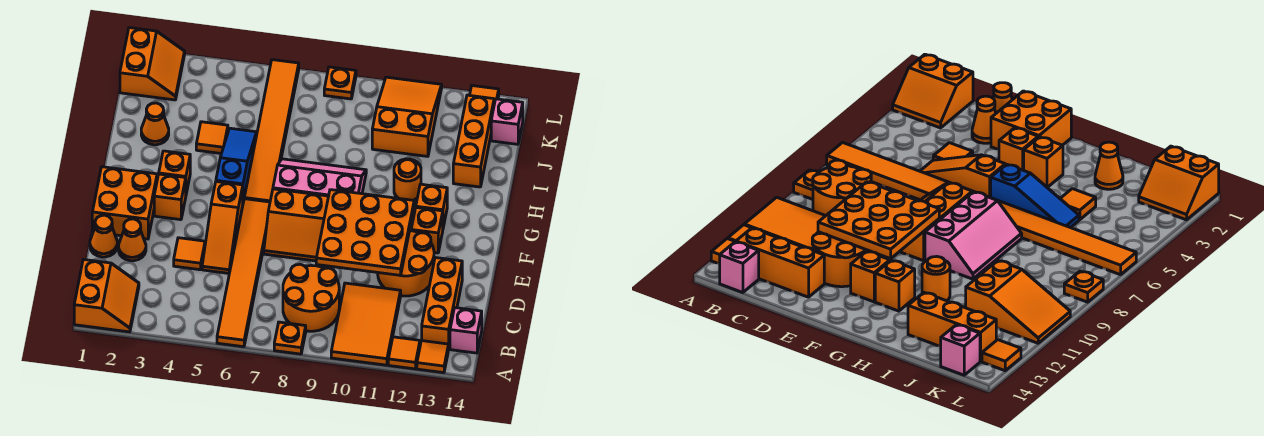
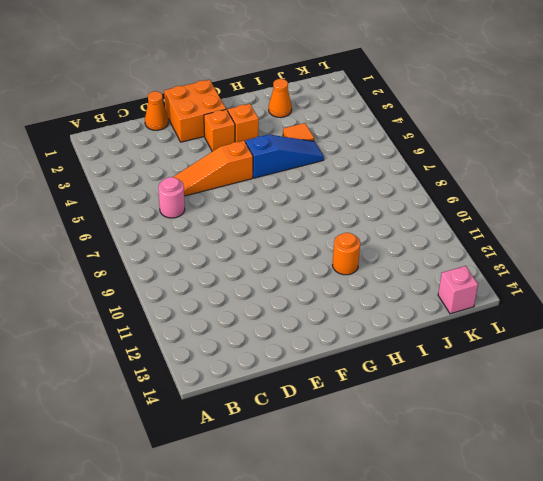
pink 1x1 round brick [158,177,185,218] -> orange 1x6 tile [217,199,270,347]
none -> orange 2x2 slope [74,259,139,332]
none -> orange 1x1 plate [274,322,306,354]
none -> orange 2x3 tile [331,283,401,365]
none -> orange 1x1 tile [388,337,420,369]

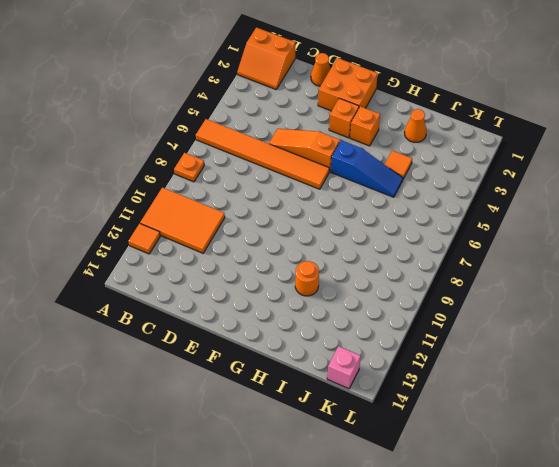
none -> orange 1x1 tile [417,341,449,373]
none -> orange 2x2 round brick [283,264,339,331]
none -> orange 1x3 brick [422,258,462,346]
none -> pink 1x1 brick [450,308,482,353]

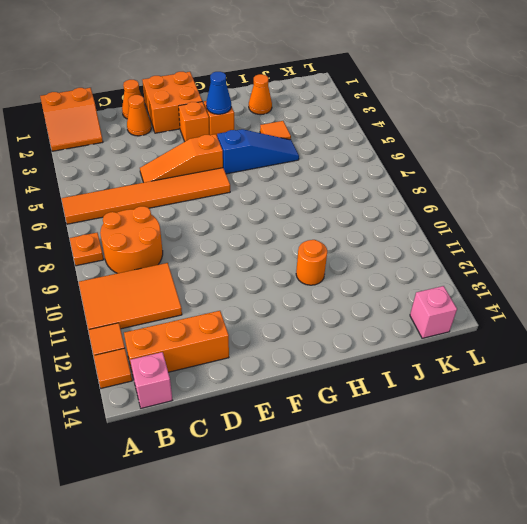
blue 1x1 cone [206,72,231,114] -> none
none -> orange 1x1 tile [174,238,205,270]
none -> orange 2x2 round brick [378,231,434,296]
none -> orange 2x3 slope [264,189,329,261]
none -> orange 1x1 brick [411,208,443,253]

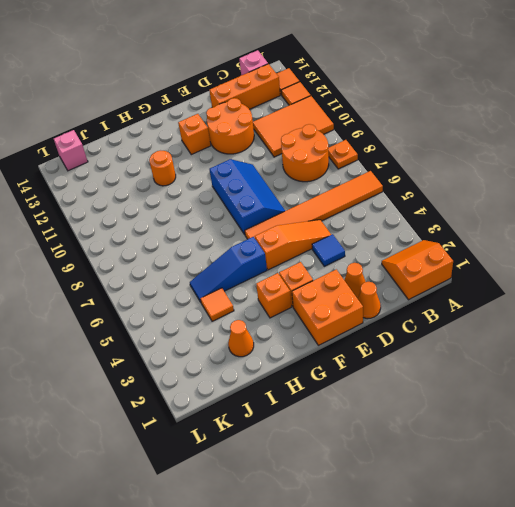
blue 1x1 tile [312,234,345,266] -> orange 1x1 tile [174,238,205,270]
blue 2x3 slope [209,159,285,235] -> orange 2x3 slope [264,189,329,261]
none -> orange 1x6 tile [244,60,299,202]
none -> pink 2x3 slope [273,159,366,196]
none -> orange 1x1 brick [416,184,447,227]
none -> orange 1x3 brick [453,95,494,187]

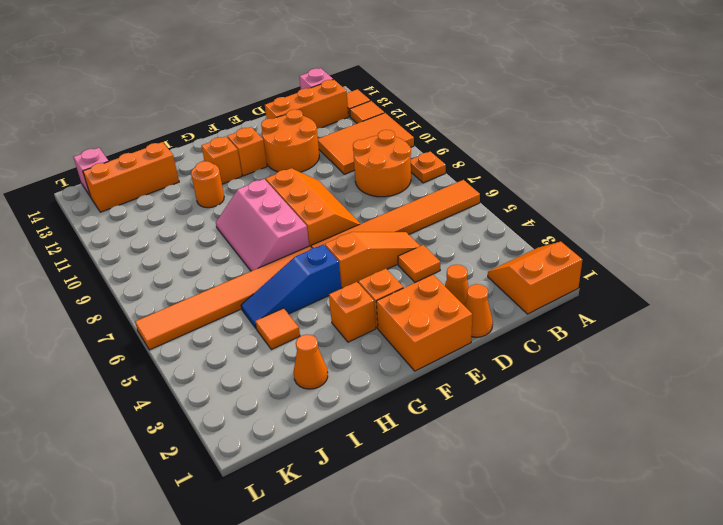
none -> orange 2x3 slope [372,77,442,156]
none -> orange 2x2 slope [120,28,185,100]
none -> orange 1x1 plate [324,67,356,99]
none -> orange 1x1 tile [470,86,499,104]

